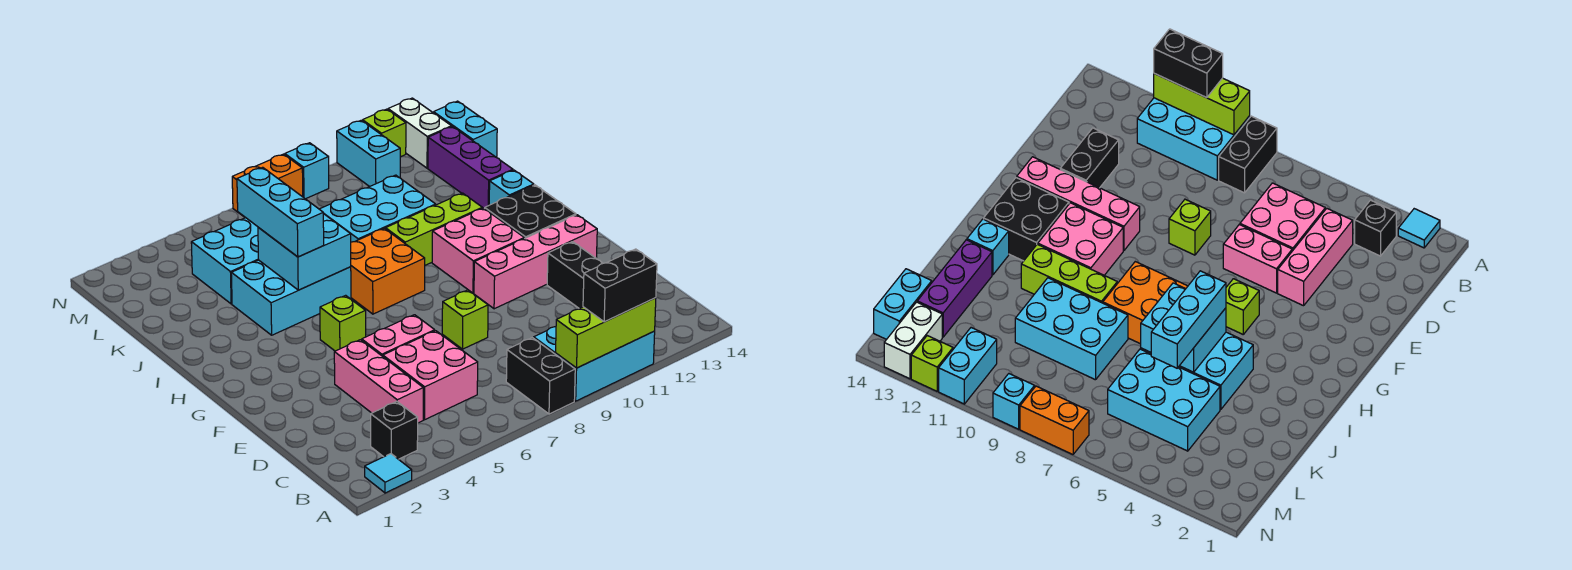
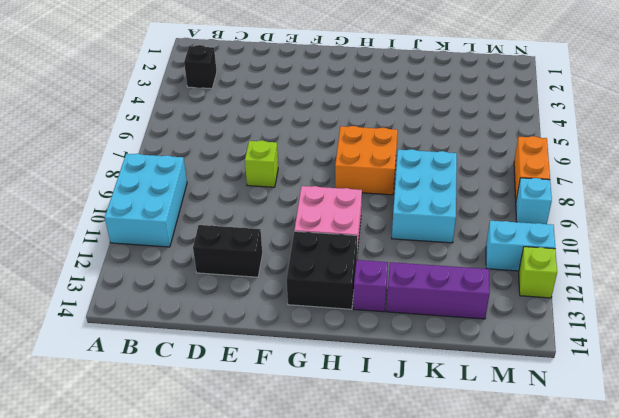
purple 1x1 brick [353,260,388,312] -> cyan 1x1 brick [489,170,534,205]
none -> cyan 1x1 tile [365,454,412,493]
none -> black 1x2 brick [506,338,575,414]
none -> pink 1x3 brick [334,340,423,423]
none -> pink 2x2 brick [383,331,478,420]

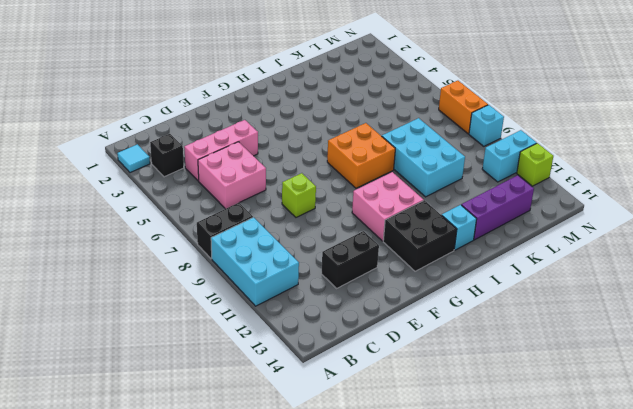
none -> pink 1x2 brick [362,315,435,356]
none -> pink 1x4 brick [474,215,597,309]
none -> lime 1x1 brick [320,295,366,351]
none -> cyan 2x3 brick [231,260,351,335]

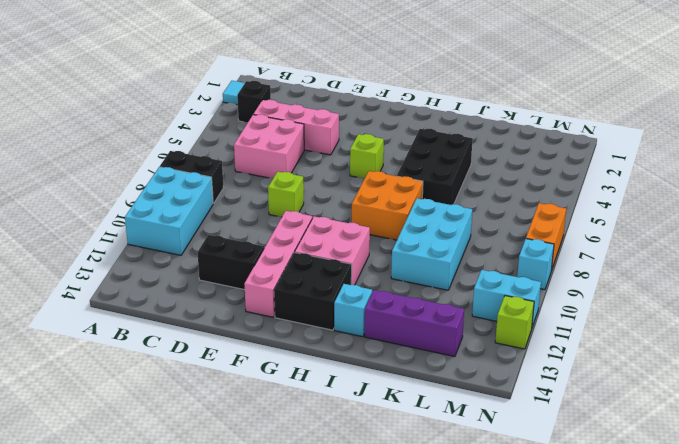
black 2x3 brick [397,129,473,205] -> cyan 2x3 brick [231,260,351,335]
none -> pink 1x2 brick [362,315,435,356]
none -> lime 1x3 brick [386,193,482,265]
none -> cyan 2x3 brick [191,218,259,304]
none -> cyan 1x2 brick [434,101,497,157]

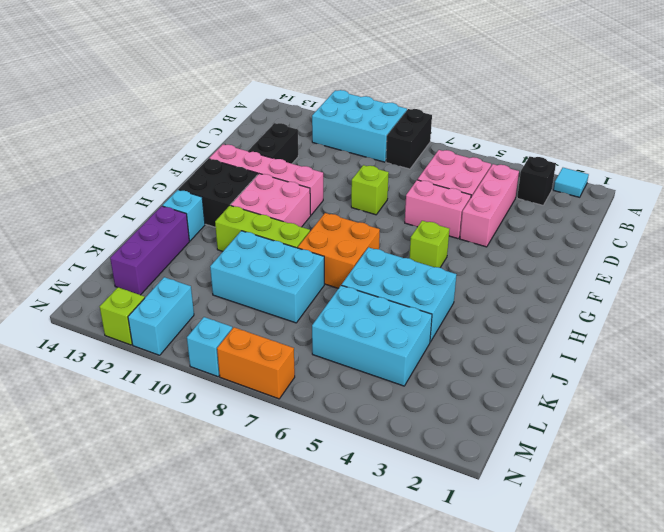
none -> cyan 1x2 brick [434,101,497,157]
none -> white 1x2 brick [388,98,452,168]
none -> lime 1x3 brick [556,298,656,368]
none -> cyan 2x2 brick [258,214,351,290]

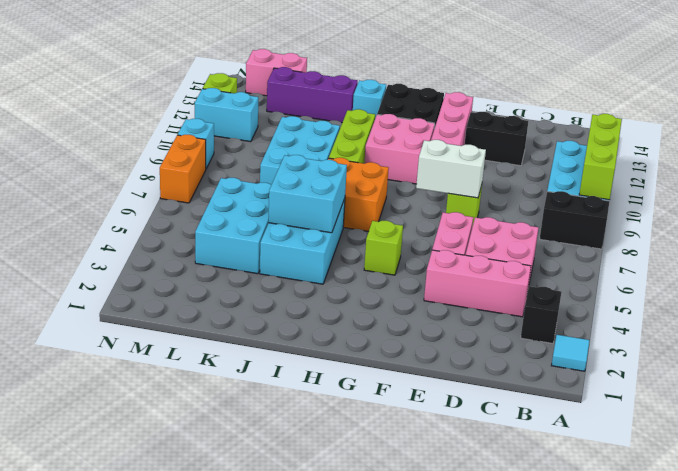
white 1x2 brick [416,140,486,198] -> white 1x2 brick moved to [388,98,452,168]
pink 1x2 brick [246,49,307,96] -> cyan 1x2 brick [434,101,497,157]
none -> black 1x2 brick [583,249,657,322]
none -> cyan 1x3 brick [237,167,324,257]

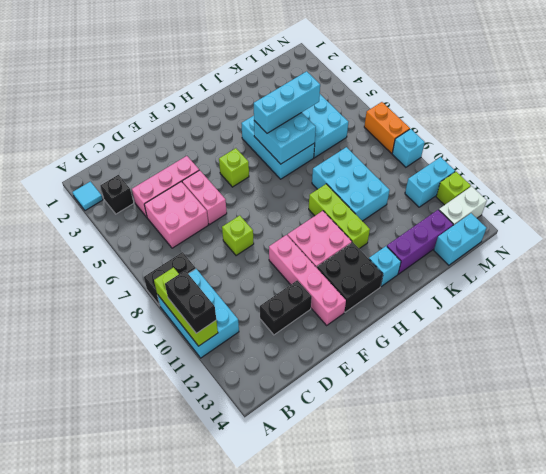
none -> orange 2x2 brick [351,228,425,314]

